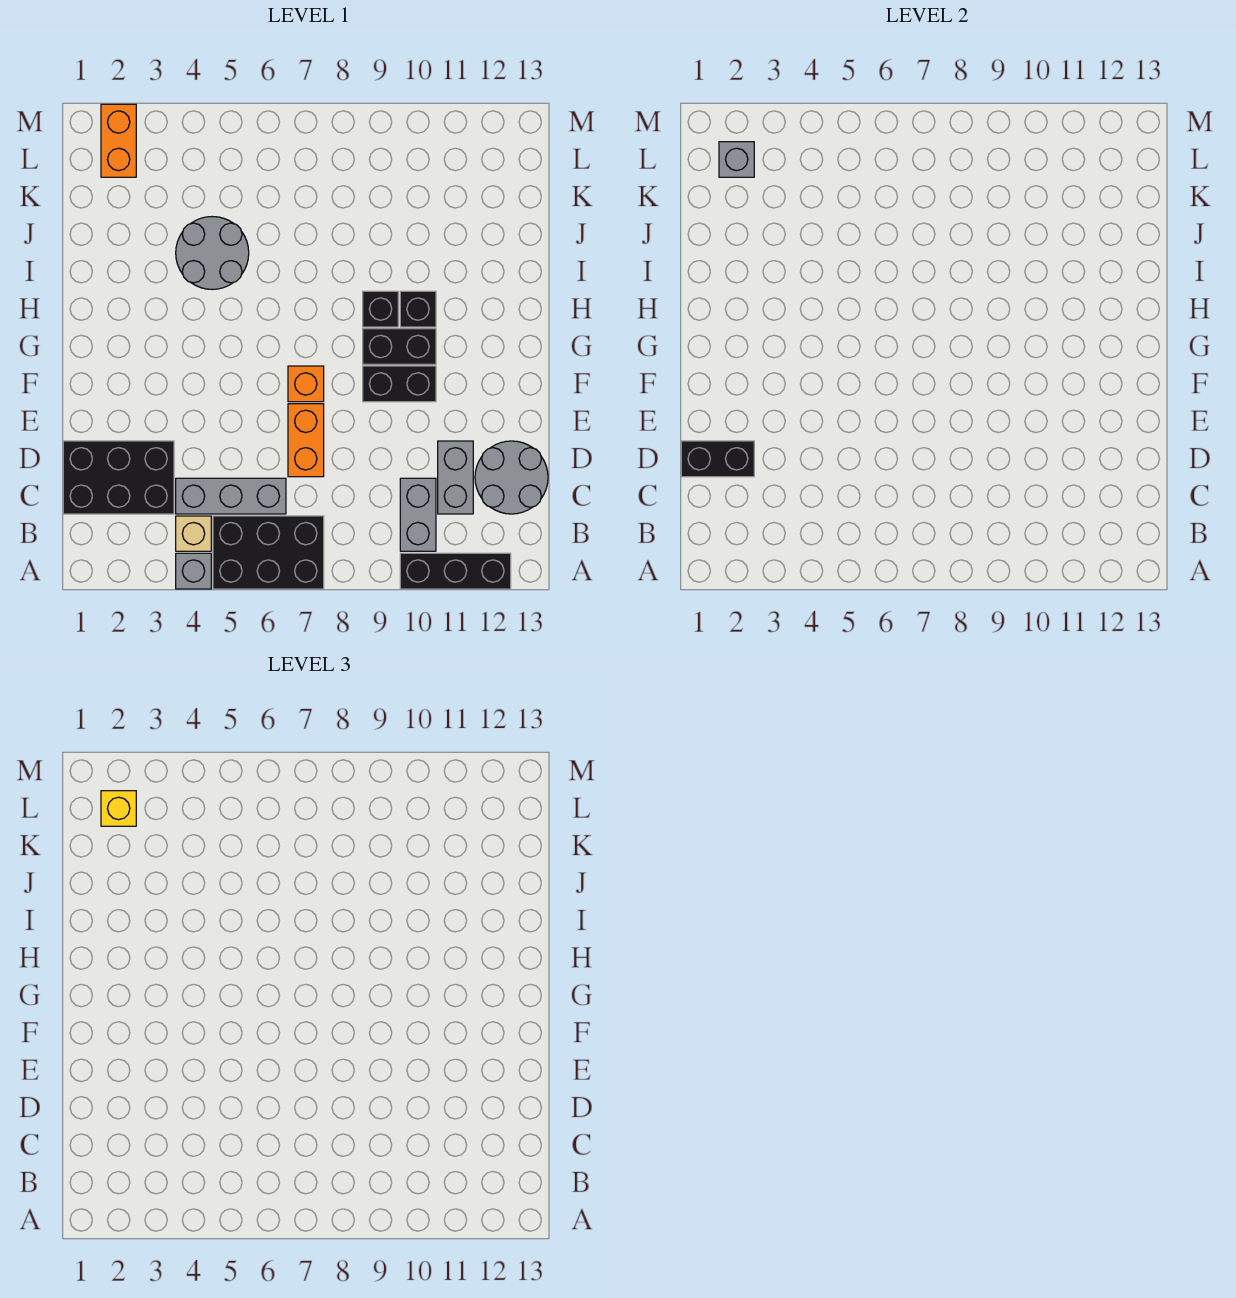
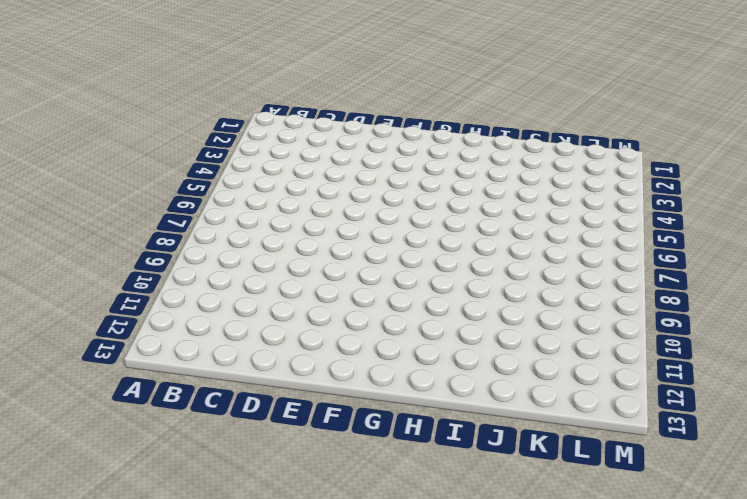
none -> grey 1x1 brick [176,553,211,589]
none -> black 2x3 brick [213,516,324,589]
none -> black 1x3 brick [400,553,511,589]

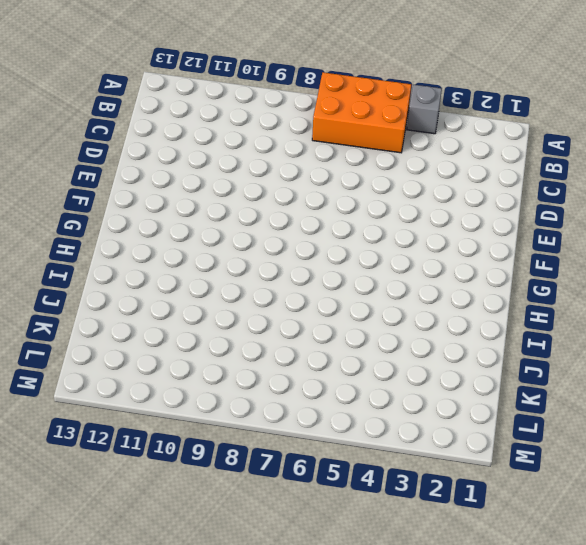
orange 2x3 brick [312,72,411,153] -> black 2x3 brick [213,516,324,589]
none -> black 1x3 brick [400,553,511,589]
none -> tan 1x1 brick [176,516,211,551]
none -> grey 1x2 brick [400,478,436,551]

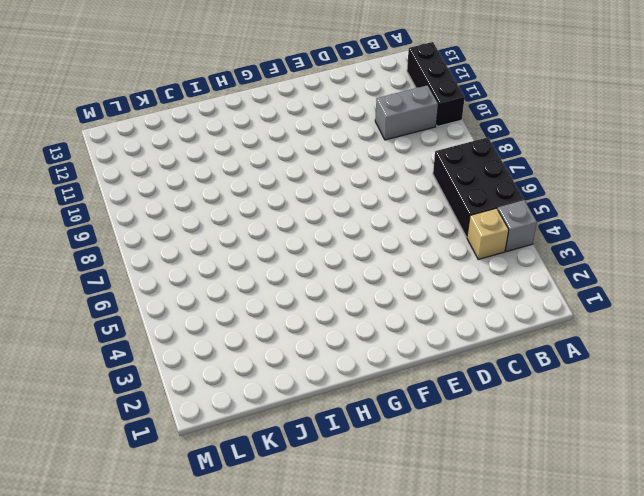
none -> black 2x3 brick [63,441,174,514]
none -> grey 1x3 brick [176,478,286,514]
none -> grey 1x2 brick [438,441,473,514]

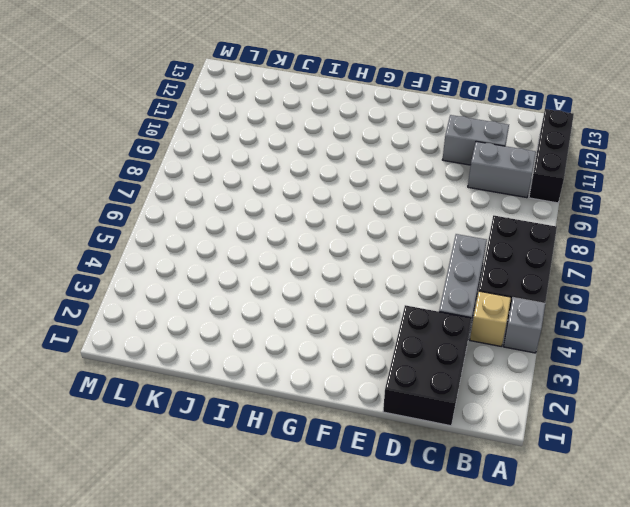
none -> grey 2x2 round brick [475,441,548,514]
none -> orange 1x2 brick [288,404,324,477]
none -> orange 1x1 brick [288,366,324,402]

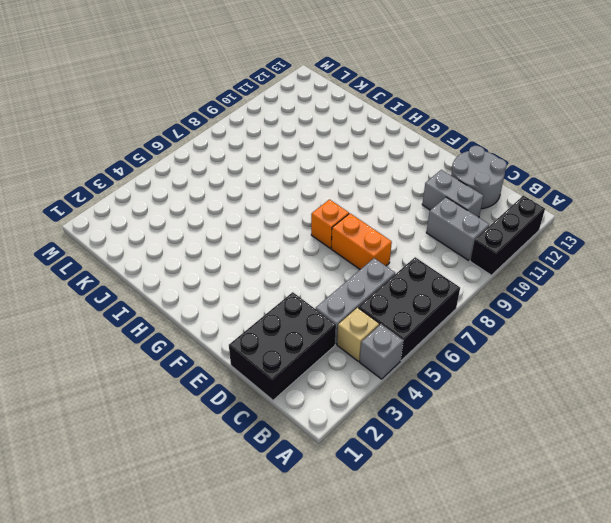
none -> black 1x2 brick [363,366,436,402]
none -> black 1x2 brick [363,329,436,364]
none -> black 1x1 brick [363,291,398,327]

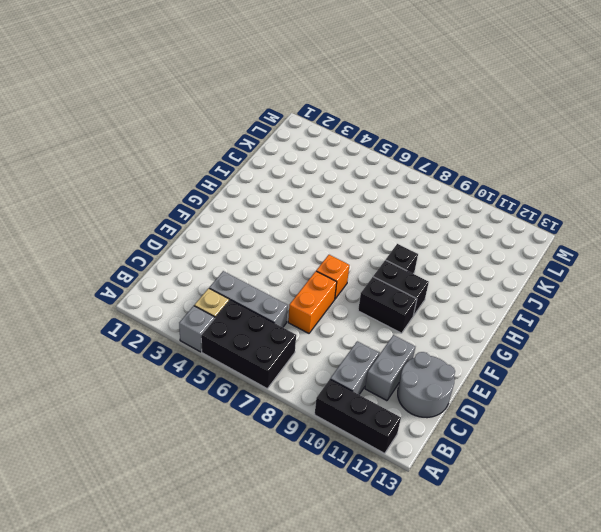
none -> black 2x3 brick [63,441,174,514]
none -> black 1x1 brick [400,291,436,327]
none -> grey 2x2 round brick [176,217,249,290]

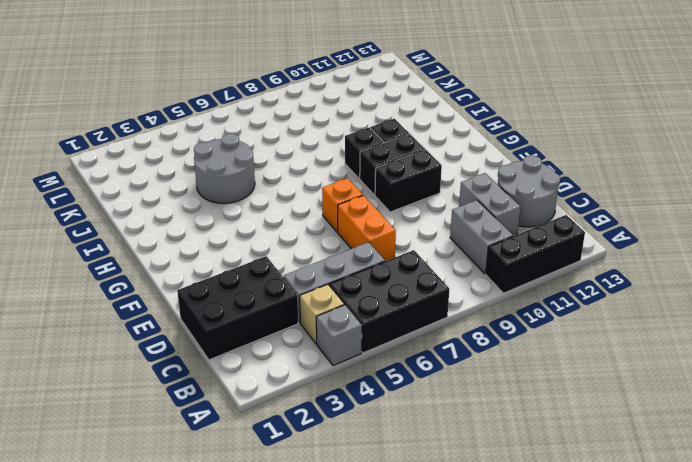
none -> orange 1x2 brick [101,104,136,177]
none -> black 1x2 brick [681,441,754,477]
none -> grey 1x1 brick [719,142,754,177]

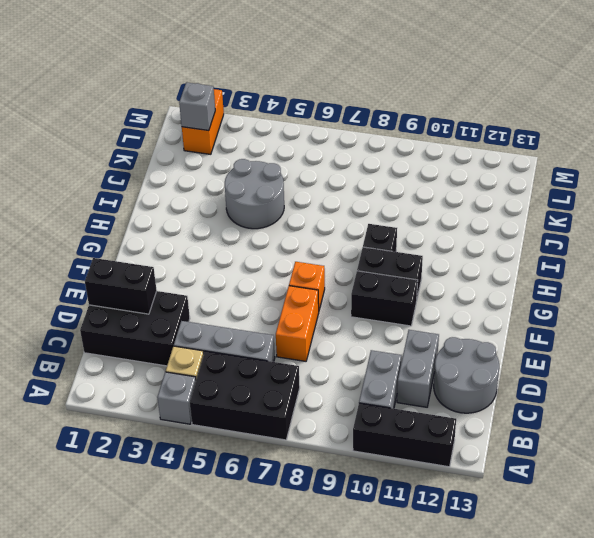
none -> black 1x1 brick [400,291,436,327]
none -> yellow 1x1 brick [101,791,136,826]

